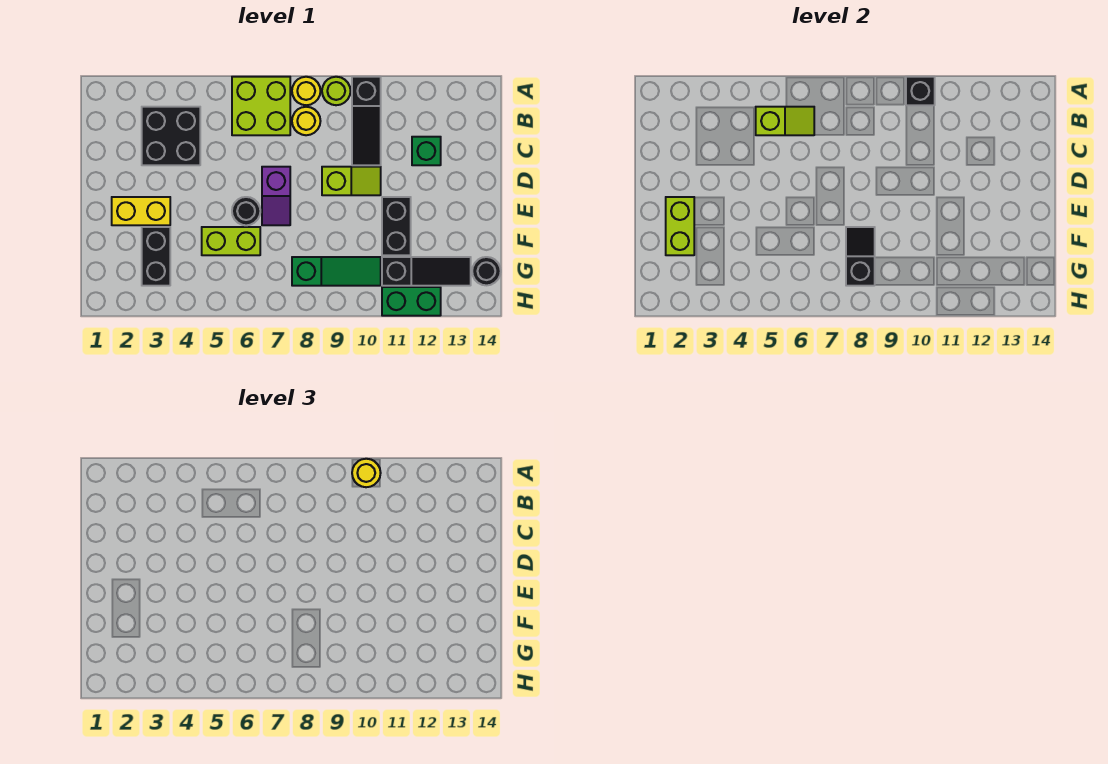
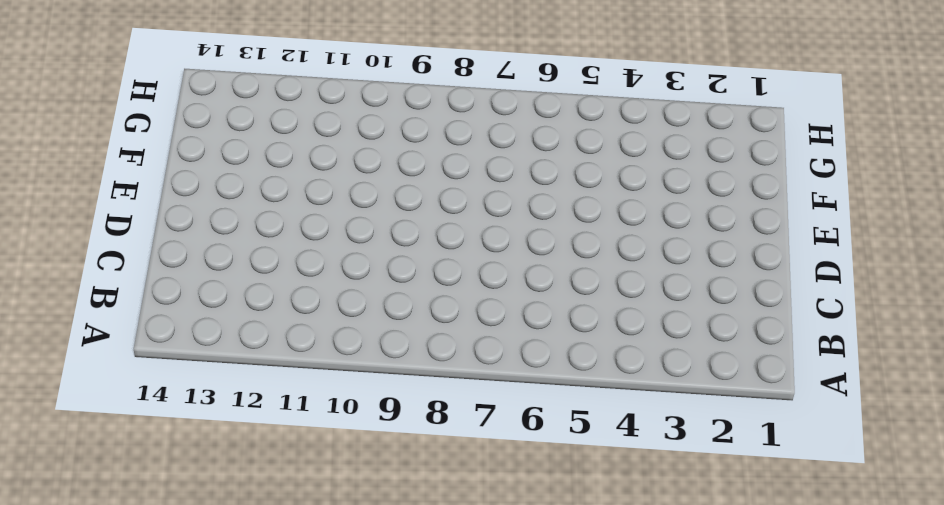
none -> lime 2x2 brick [232,77,290,135]
none -> yellow 1x1 round brick [292,77,320,105]
none -> lime 1x1 round brick [322,77,350,105]

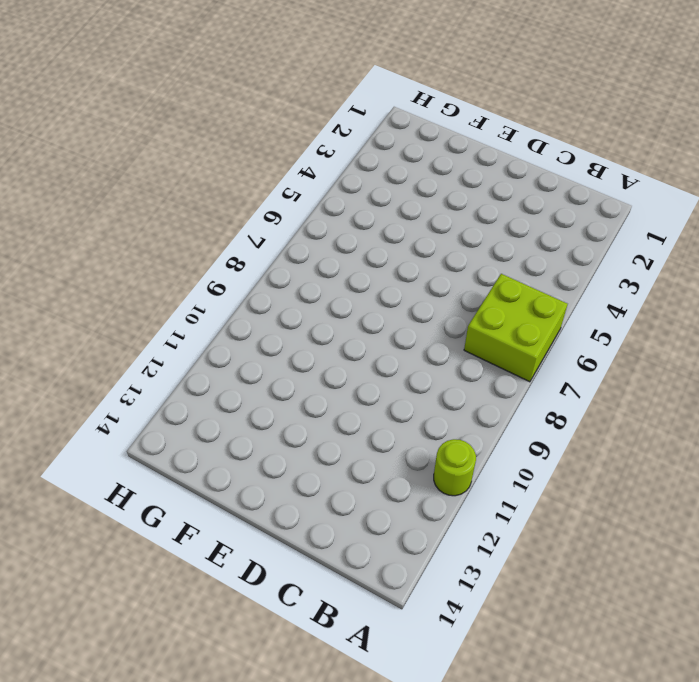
lime 1x1 round brick [434,439,476,496] -> lime 1x1 round brick moved to [322,77,350,105]
none -> yellow 1x1 round brick [292,77,320,105]
none -> black 1x3 slope [352,77,381,165]
none -> black 2x2 brick [142,107,200,165]

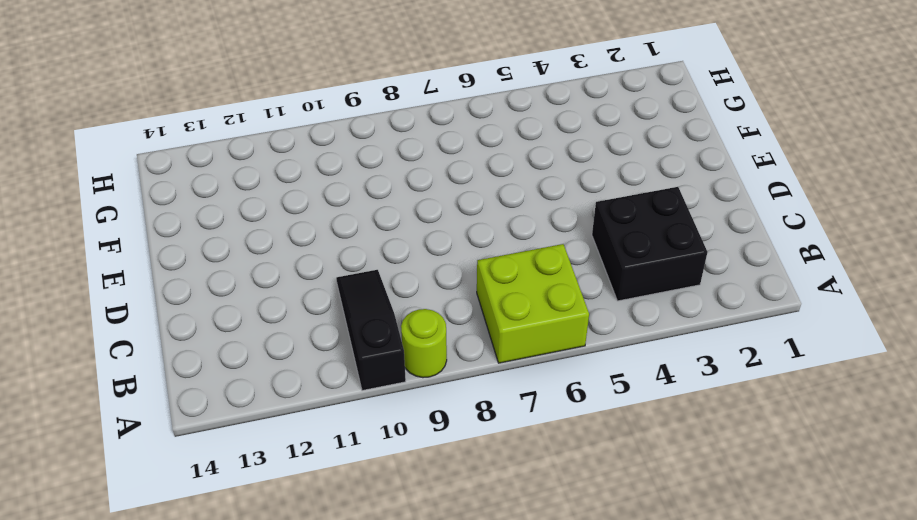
none -> yellow 1x1 round brick [292,77,320,105]
none -> yellow 1x1 round brick [292,107,320,135]
none -> green 1x1 brick [412,137,441,165]

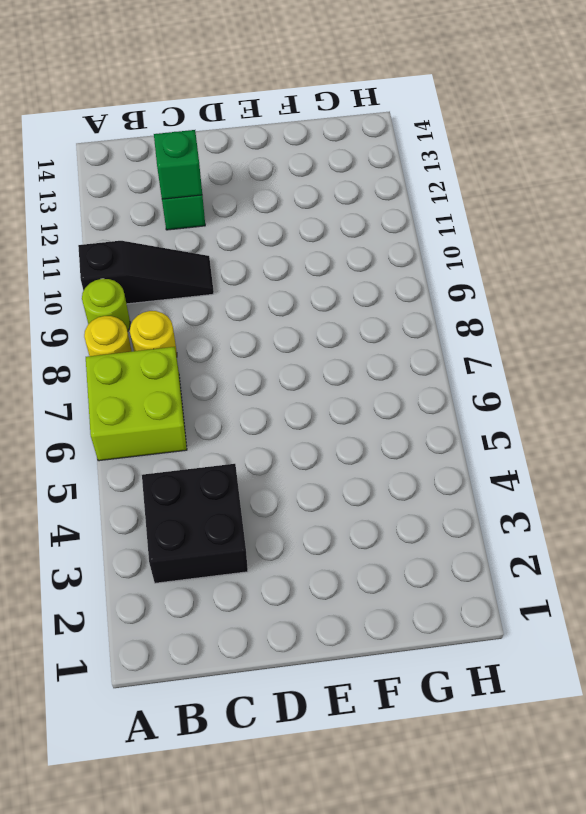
green 1x1 brick [154,130,202,199] -> none
none -> purple 1x2 slope [262,167,290,225]
none -> lime 1x2 slope [322,167,381,195]
none -> yellow 1x2 brick [112,197,170,225]

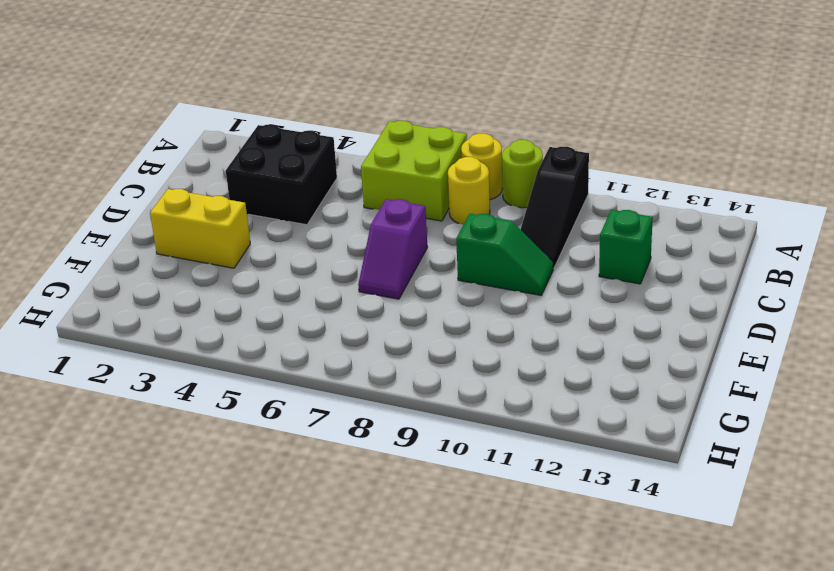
green 1x2 slope [456,214,553,295] -> lime 1x2 slope [322,167,381,195]
none -> black 1x1 round brick [232,197,260,225]
none -> black 1x2 brick [382,197,411,255]
none -> black 1x2 brick [142,227,170,286]

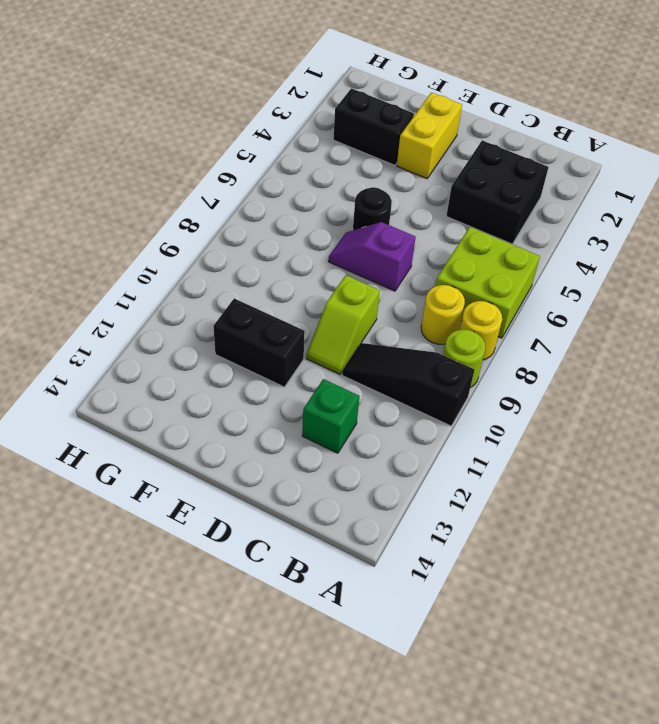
none -> lime 1x2 brick [202,227,260,255]
none -> green 1x3 slope [292,257,381,286]
none -> black 1x3 slope [382,257,471,286]

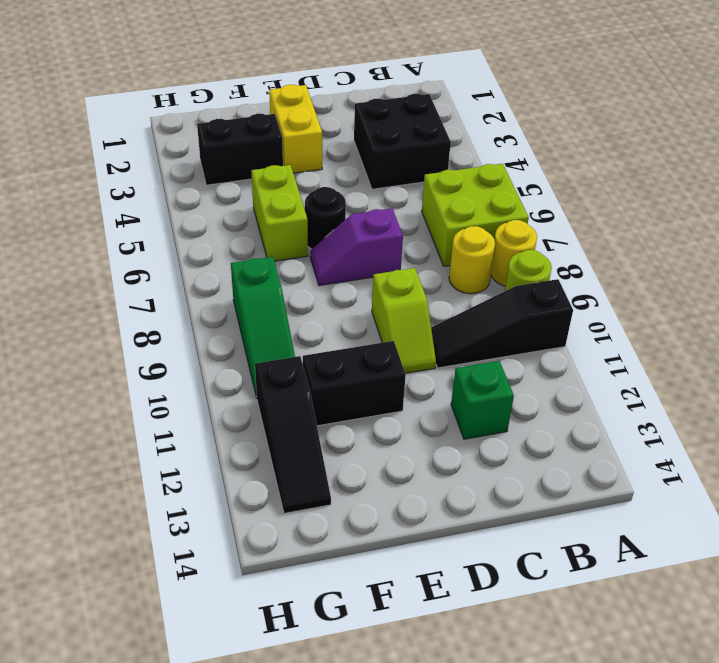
none -> black 1x1 round brick [472,257,501,285]
none -> green 1x2 brick [382,287,441,316]
none -> black 1x1 brick [906,77,935,105]

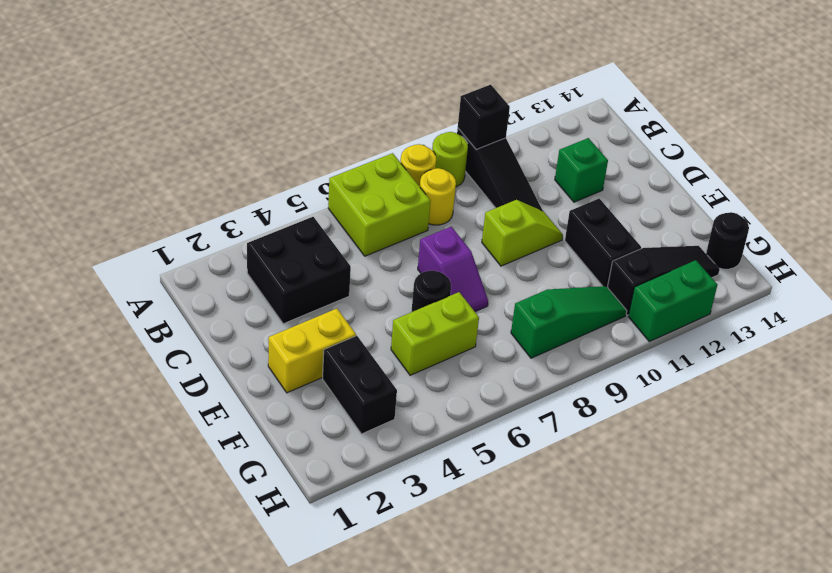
none -> lime 1x2 slope [756,107,814,135]
none -> lime 1x2 brick [666,197,694,255]
none -> black 1x2 slope [846,227,875,286]

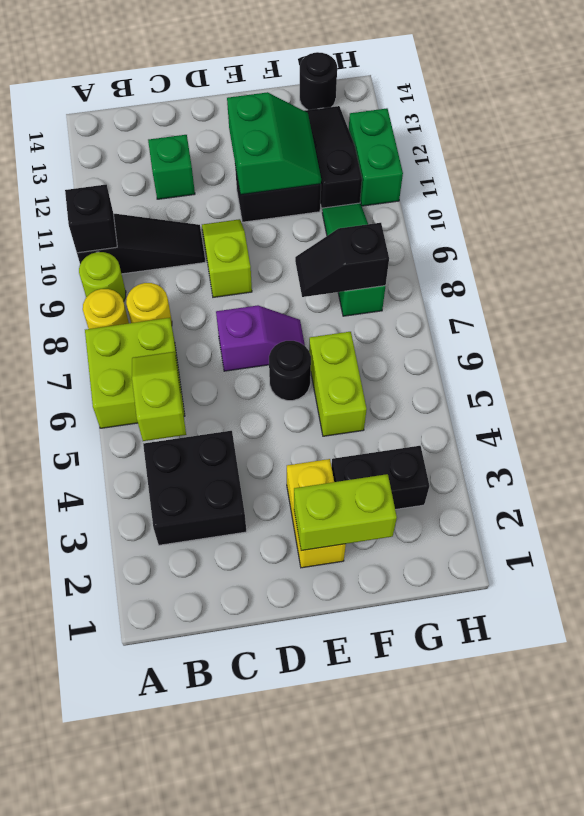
green 2x2 slope [227,92,321,195] -> none
none -> yellow 1x1 round brick [352,459,381,487]

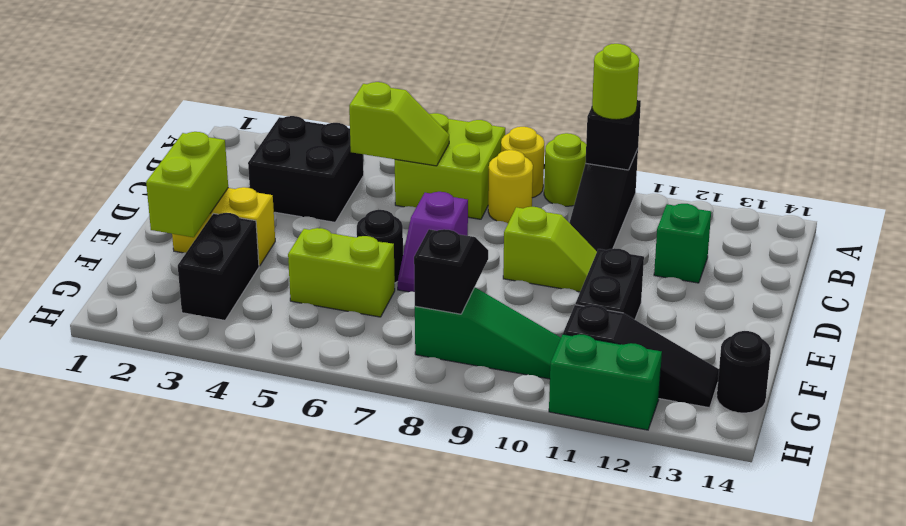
lime 1x1 round brick [592,44,639,120] -> yellow 1x1 round brick [352,459,381,487]

